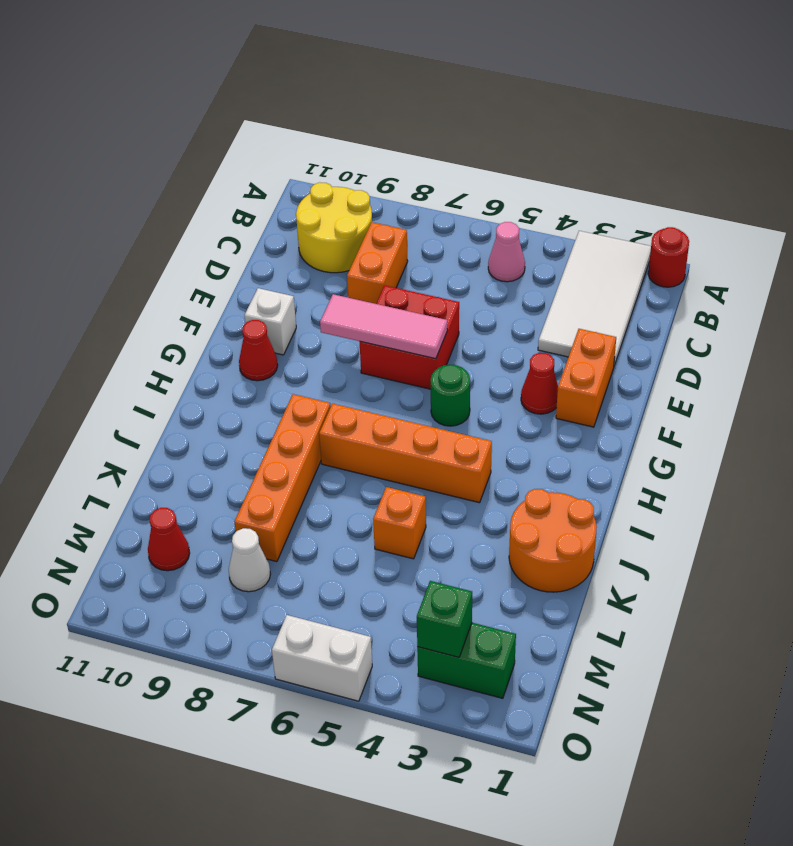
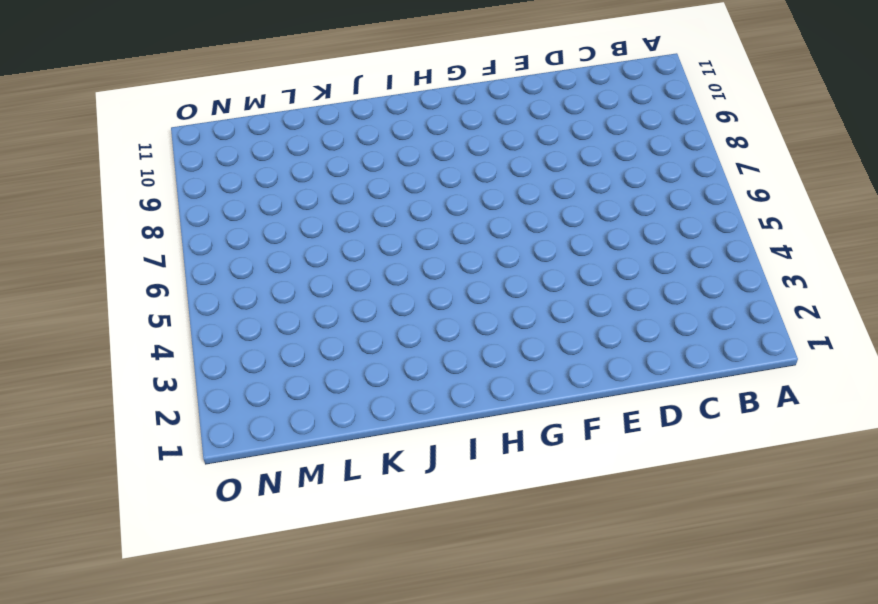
none -> red 1x1 round brick [648,227,689,287]
none -> white 2x4 tile [538,231,651,366]
none -> pink 1x1 cone [488,222,525,282]

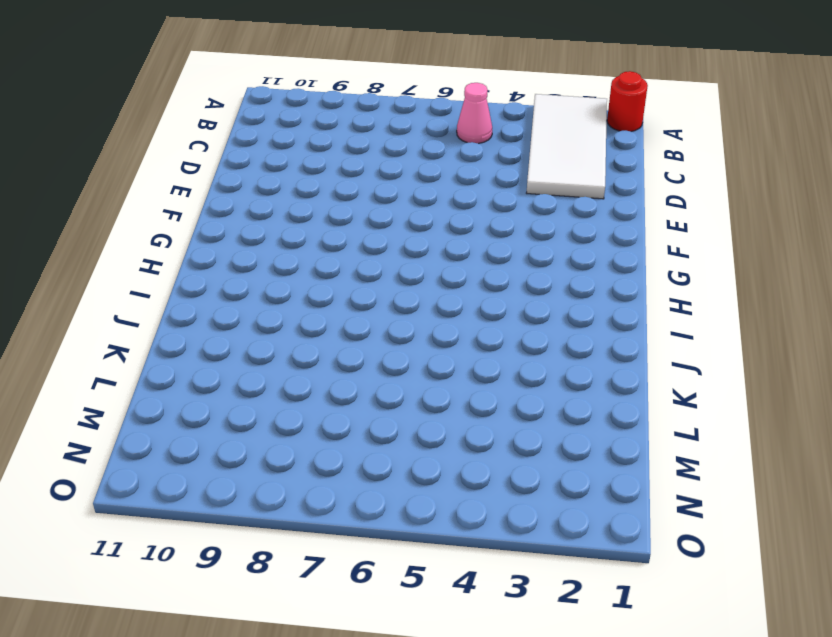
none -> yellow 2x2 round brick [296,182,372,273]
none -> orange 1x2 brick [347,222,408,304]
none -> orange 1x2 brick [556,329,616,427]

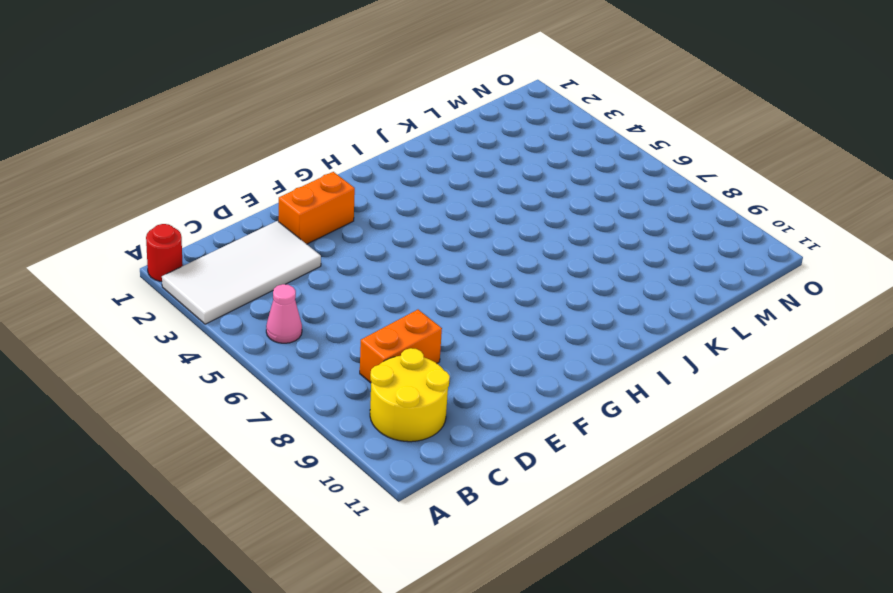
none -> red 2x2 brick [360,285,459,389]
none -> red 1x1 cone [521,353,558,414]
none -> white 1x1 brick [244,288,296,355]

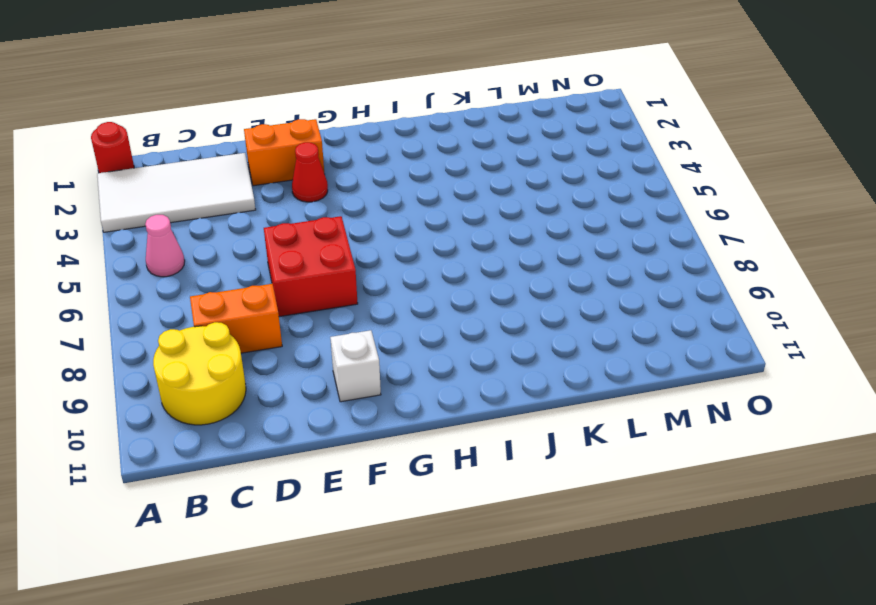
none -> green 1x1 round brick [431,365,470,426]
none -> red 1x1 cone [239,320,278,381]
none -> orange 1x4 brick [319,404,492,503]

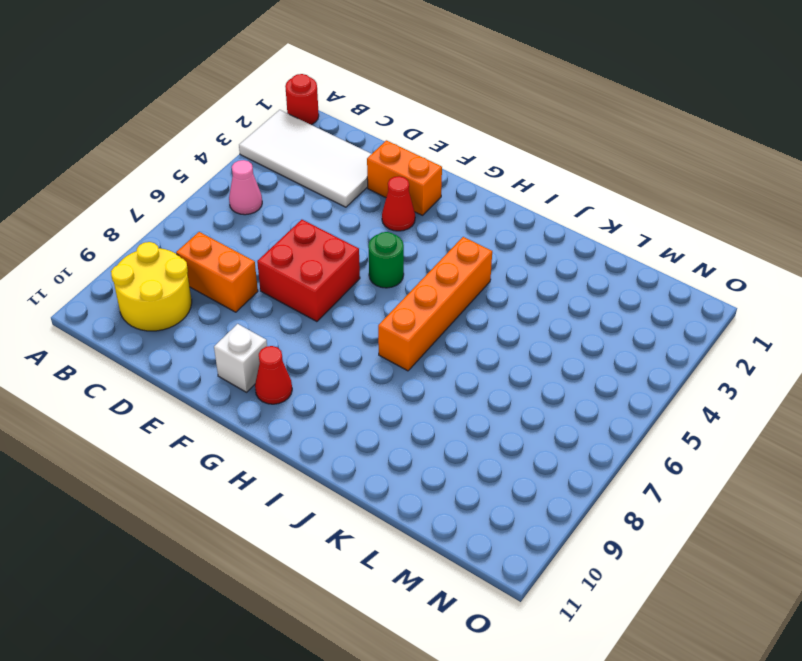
none -> orange 1x4 brick [234,394,331,562]
none -> orange 2x2 round brick [509,489,597,592]
none -> orange 1x1 brick [373,487,426,559]

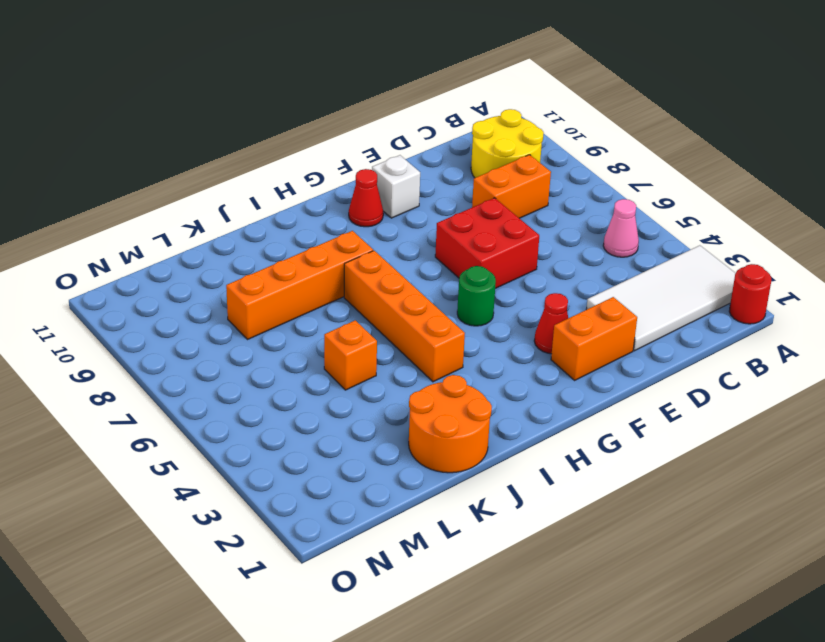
none -> white 1x1 cone [229,528,270,592]
none -> red 1x1 cone [148,508,190,571]
none -> green 1x2 brick [417,623,516,698]

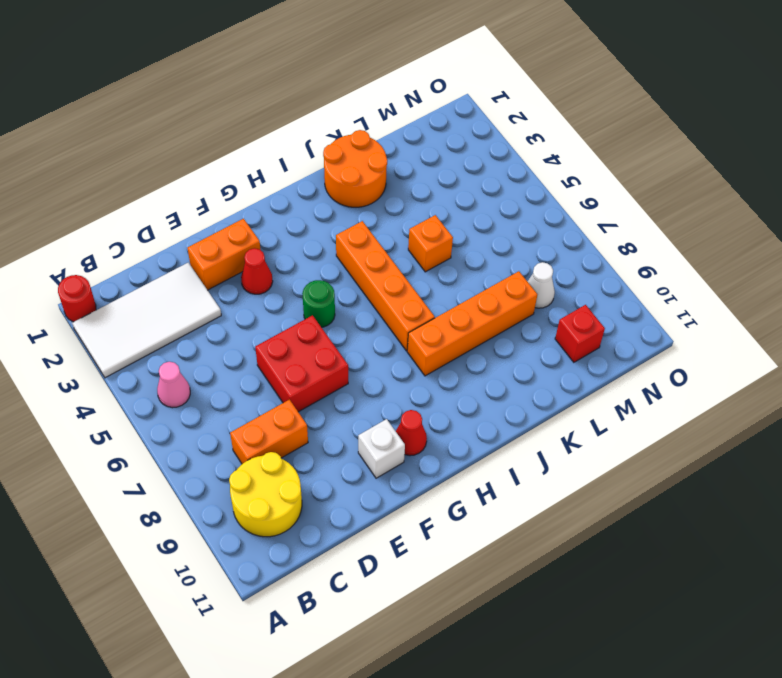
red 1x1 brick [555,305,605,362] -> red 1x1 cone [148,508,190,571]
none -> green 1x2 brick [417,623,516,698]
none -> white 1x2 brick [272,615,372,701]
none -> pink 1x3 tile [320,294,447,359]

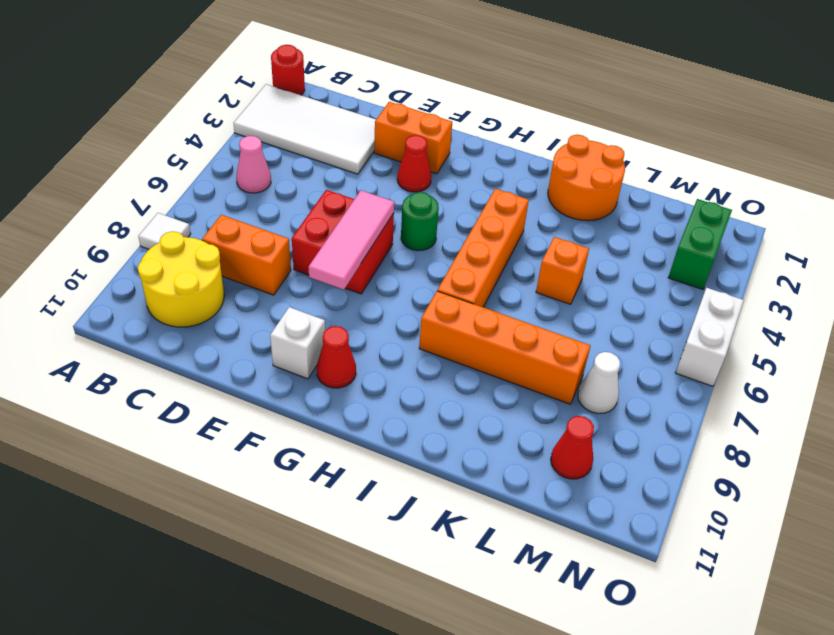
white 1x1 tile [138,213,191,249] -> none
none -> green 1x1 brick [417,581,472,657]

